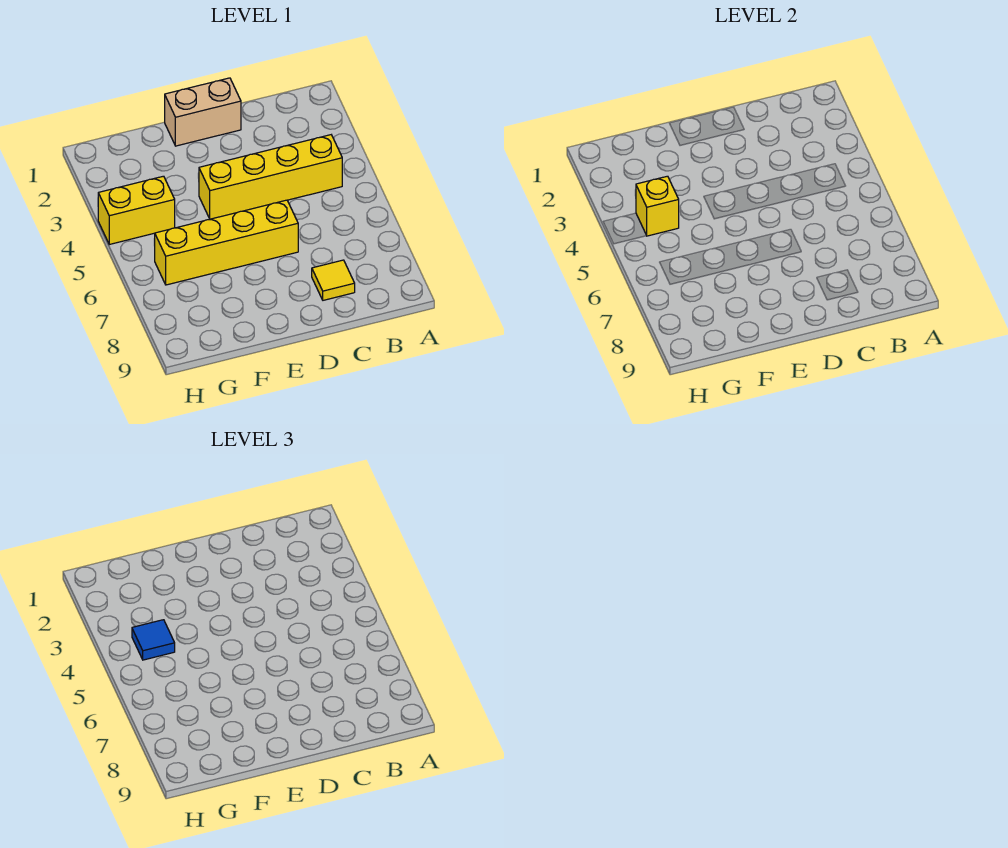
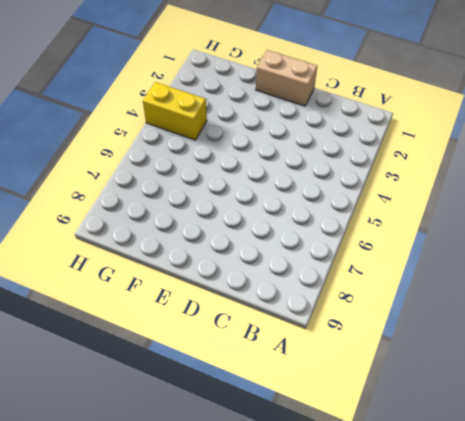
none -> yellow 1x4 brick [199,135,342,219]
none -> yellow 1x1 tile [312,260,355,300]

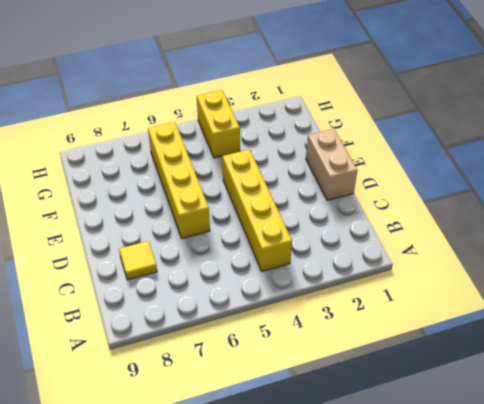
none -> yellow 1x1 brick [636,176,679,236]
none -> blue 1x1 tile [132,620,175,660]

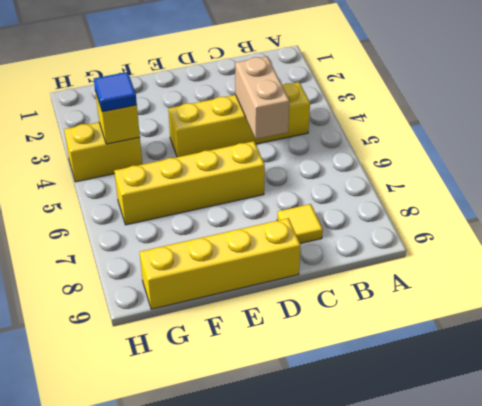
tan 1x2 brick [235,56,290,139] -> tan 1x2 brick turned to [165,78,241,146]
yellow 1x4 brick [140,218,301,309] -> none

